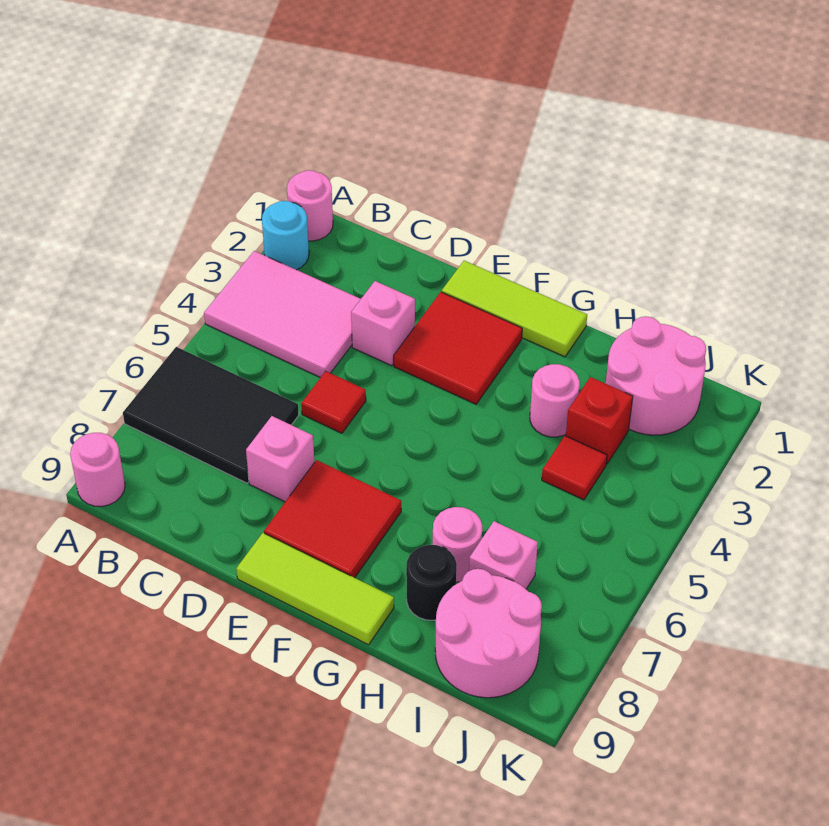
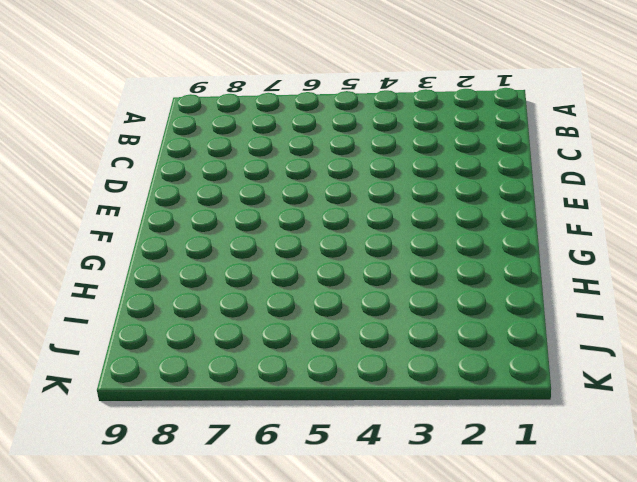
none -> pink 1x1 round brick [287,170,333,241]
none -> cyan 1x1 round brick [262,201,309,270]
none -> pink 2x3 tile [204,251,361,378]

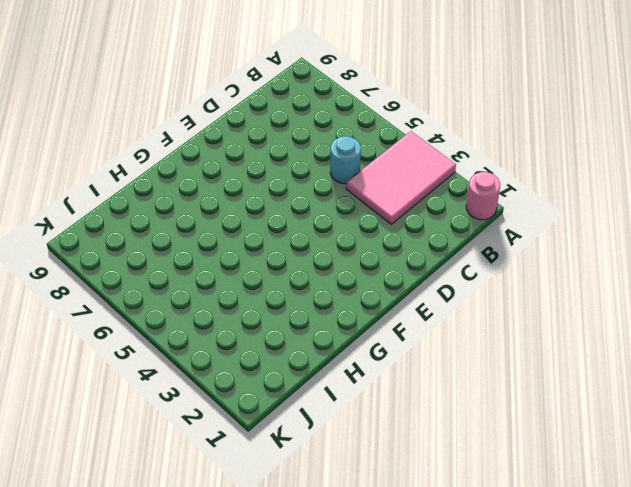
cyan 1x1 round brick [330,136,361,184] -> cyan 1x1 round brick moved to [262,201,309,270]
none -> black 2x3 tile [123,347,299,483]
none -> pink 1x1 round brick [70,433,125,507]
none -> pink 1x1 brick [351,281,415,366]

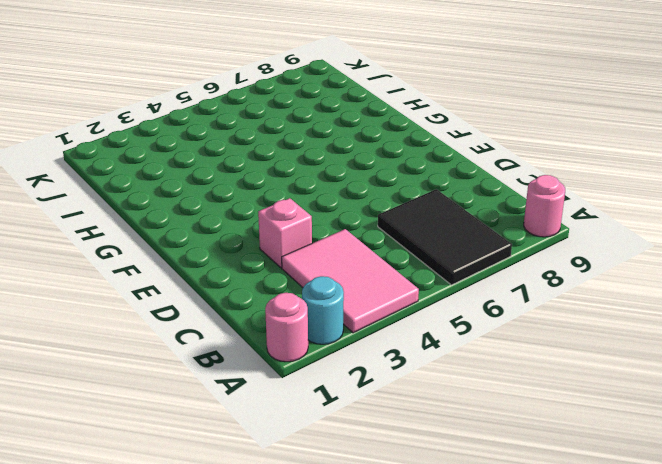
none -> red 1x1 tile [301,371,366,433]
none -> pink 1x1 brick [246,416,314,502]
none -> lime 1x3 tile [442,261,587,357]

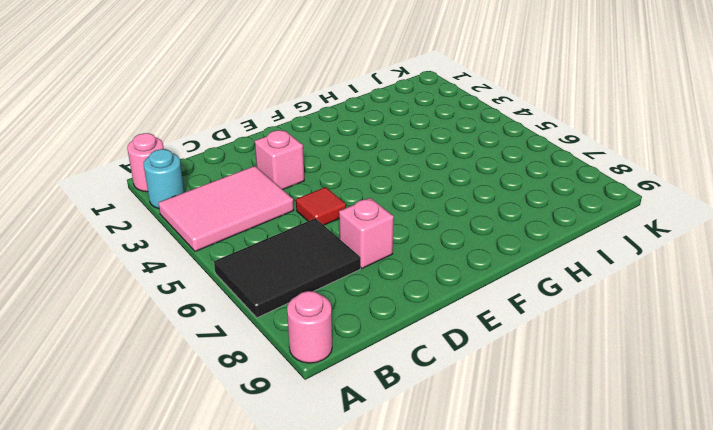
none -> lime 1x3 tile [442,261,587,357]
none -> red 2x2 tile [394,292,522,404]
none -> red 2x2 tile [264,460,401,578]

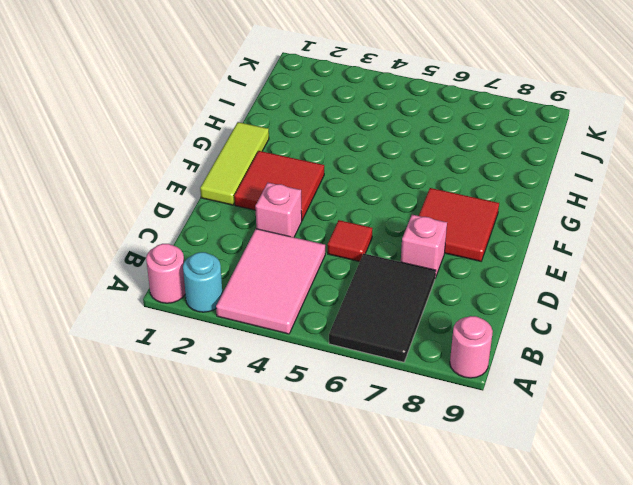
none -> lime 1x3 tile [236,533,394,645]
none -> pink 1x1 round brick [530,364,580,437]
none -> pink 1x1 round brick [433,507,482,582]

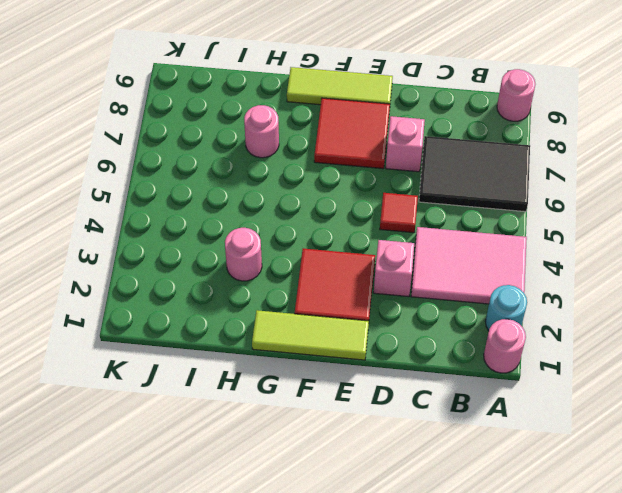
none -> black 1x1 round brick [406,545,457,620]
none -> pink 2x2 round brick [606,316,706,435]
none -> red 1x1 brick [566,377,633,464]

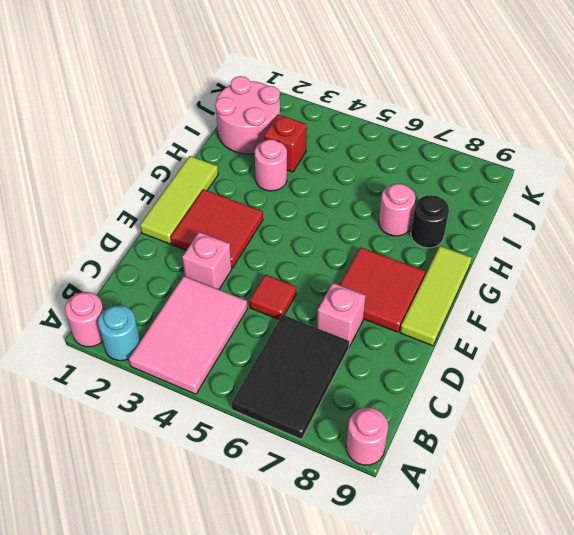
none -> red 1x1 tile [542,436,607,500]
none -> pink 1x1 brick [469,521,538,589]
none -> pink 2x2 round brick [435,569,542,698]

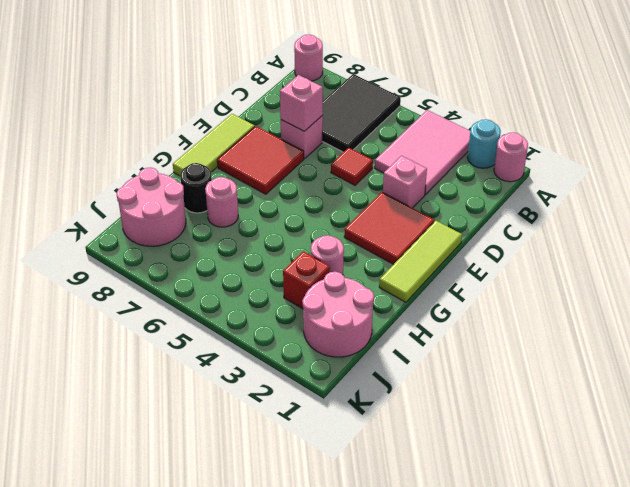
pink 1x1 brick [280,75,323,131] -> pink 1x1 brick moved to [469,521,538,589]
none -> red 1x1 tile [542,436,607,500]

